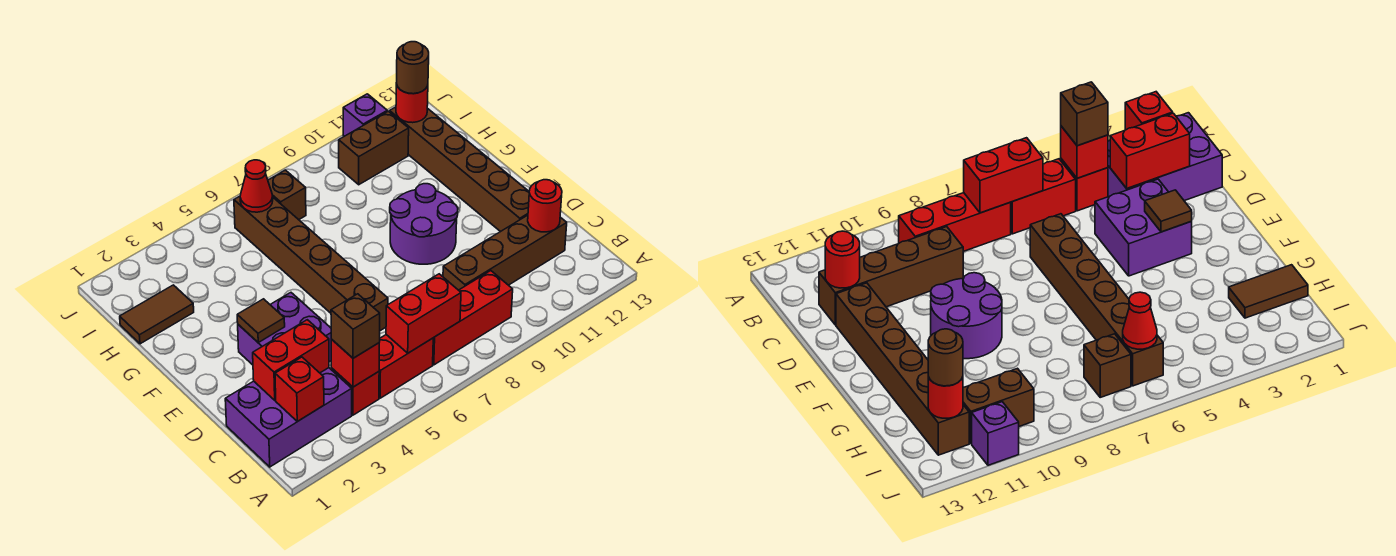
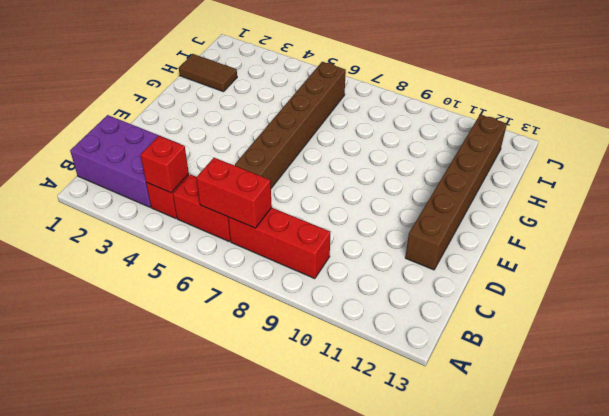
none -> brown 1x4 brick [443,215,567,290]
none -> purple 2x2 brick [238,293,331,365]
none -> purple 2x2 round brick [390,184,458,264]

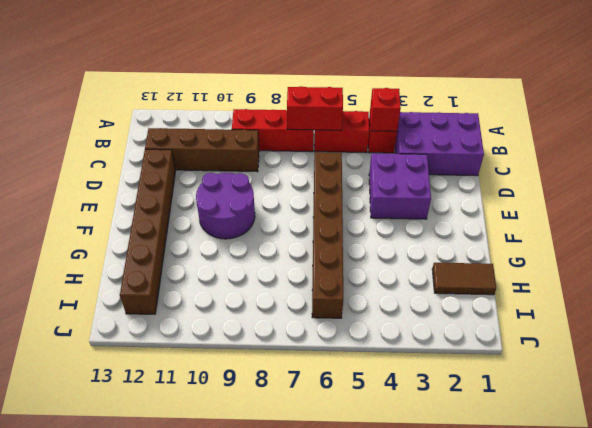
none -> brown 1x1 brick [268,170,306,220]
none -> brown 1x2 brick [339,111,409,185]
none -> purple 1x1 brick [343,94,387,136]

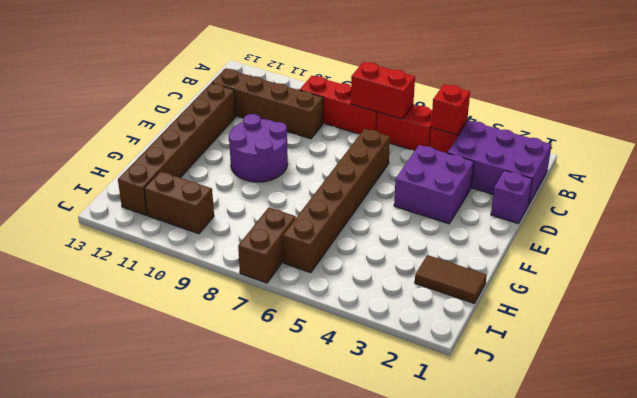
purple 1x1 brick [491,170,532,224] -> purple 1x1 brick moved to [343,94,387,136]
brown 1x2 brick [238,207,296,283] -> brown 1x1 brick [268,170,306,220]
none -> red 1x1 brick [275,357,324,422]
none -> red 1x2 brick [253,320,329,400]
none -> red 1x1 round brick [528,180,562,232]

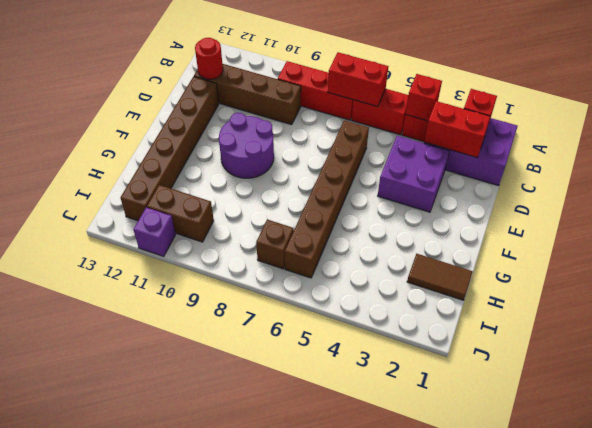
none -> brown 1x1 tile [237,299,285,342]
none -> red 1x1 cone [240,160,273,212]
none -> red 1x1 round brick [396,84,428,123]

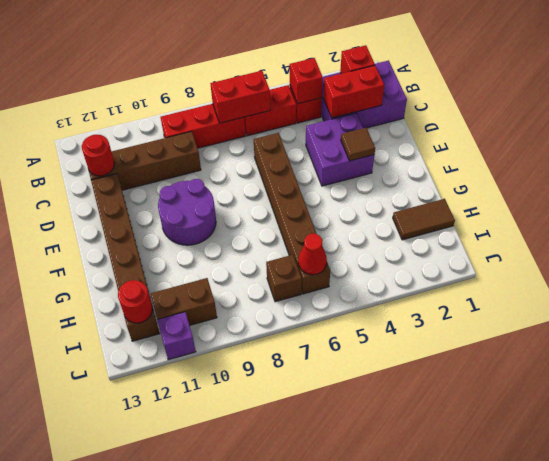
none -> brown 1x1 brick [331,294,380,358]
none -> brown 1x1 round brick [396,42,429,94]

